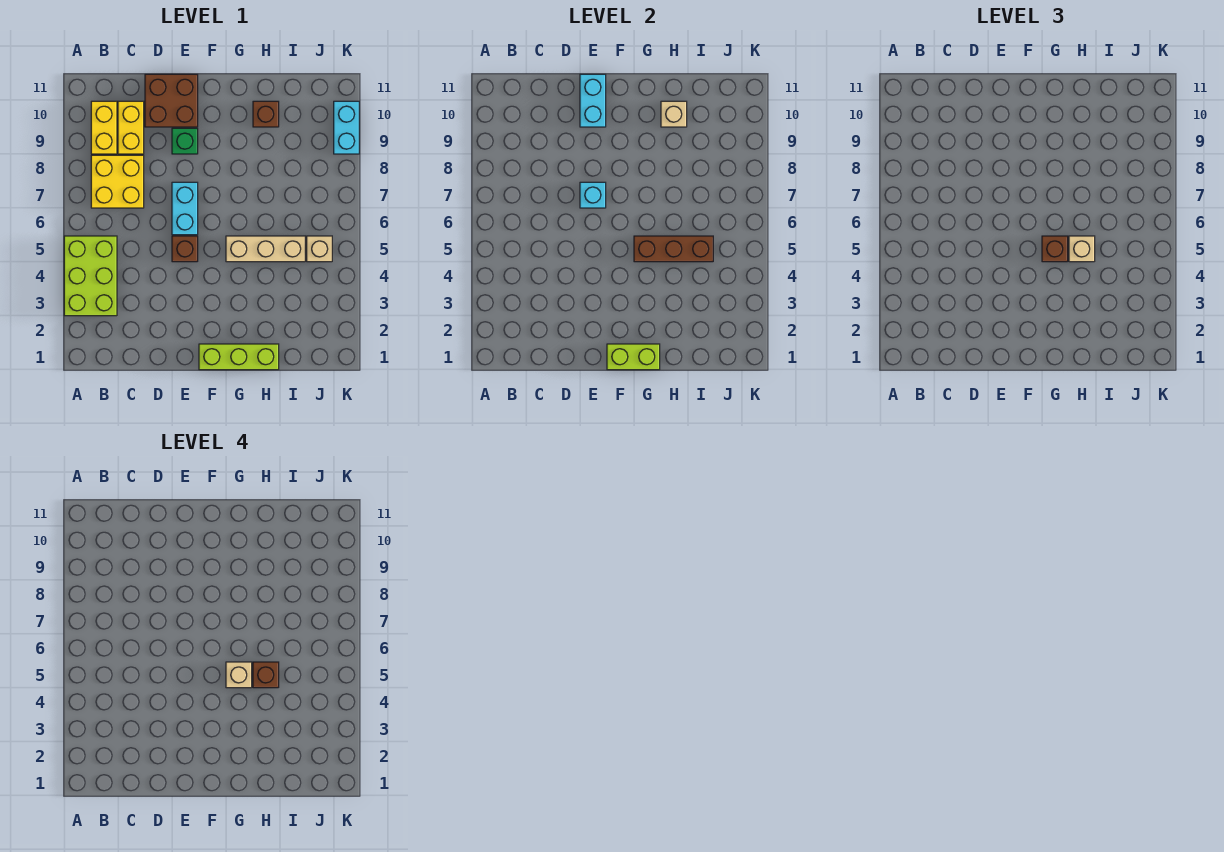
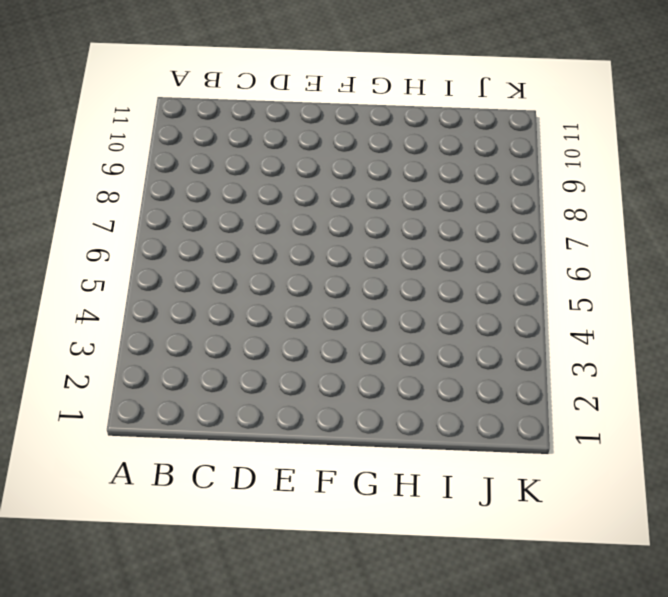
none -> lime 2x3 brick [64,236,117,316]
none -> yellow 2x2 brick [91,155,144,208]
none -> yellow 1x2 brick [91,101,117,154]

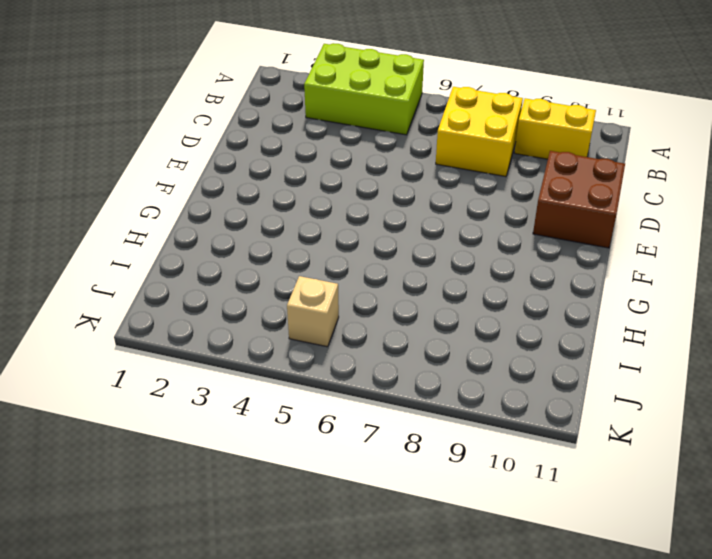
none -> yellow 1x2 brick [118,101,144,154]
none -> brown 1x1 brick [172,236,198,262]
none -> cyan 1x2 brick [172,182,198,235]

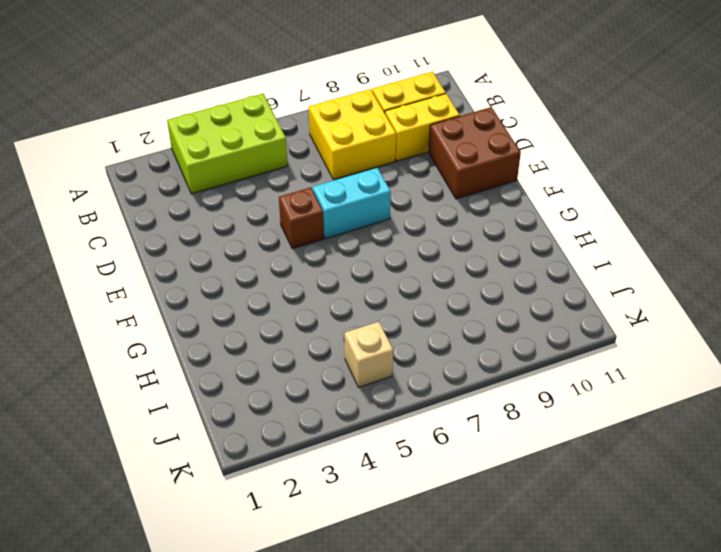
none -> green 1x1 brick [172,128,198,154]
none -> lime 1x3 brick [199,344,279,370]
none -> tan 1x3 brick [226,236,305,262]

